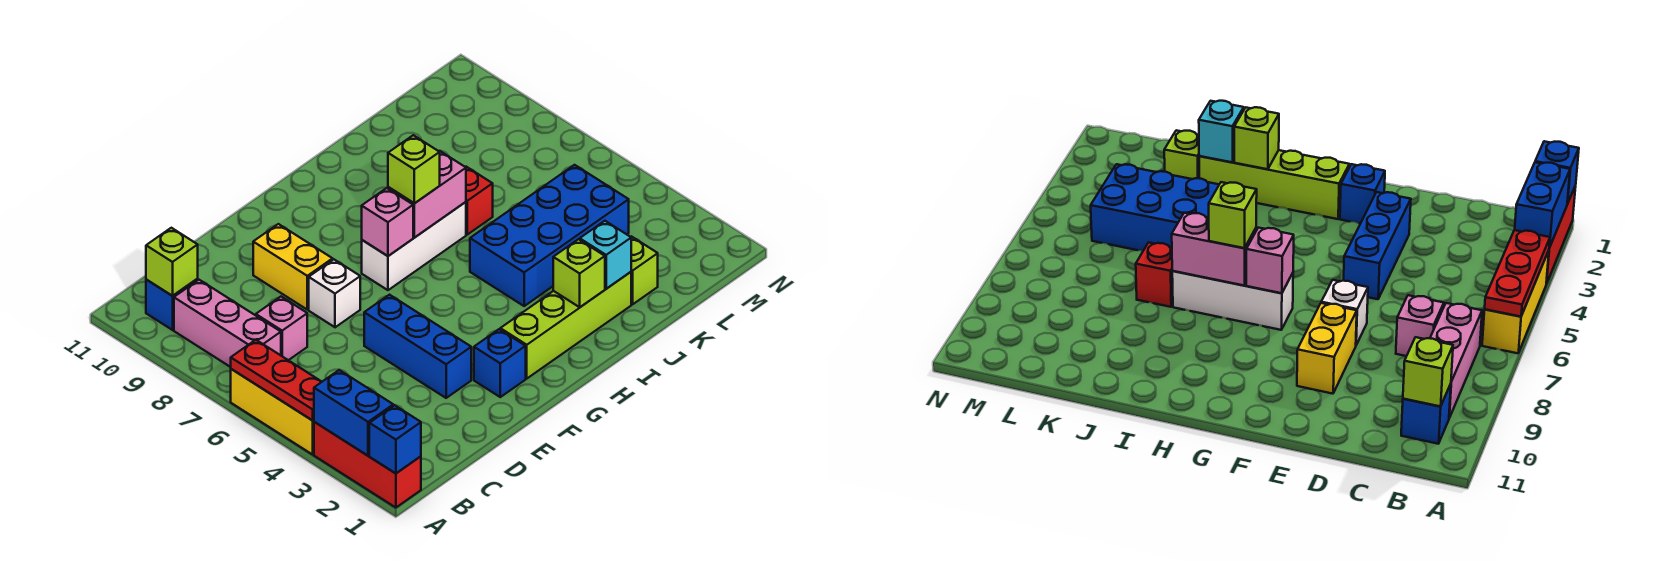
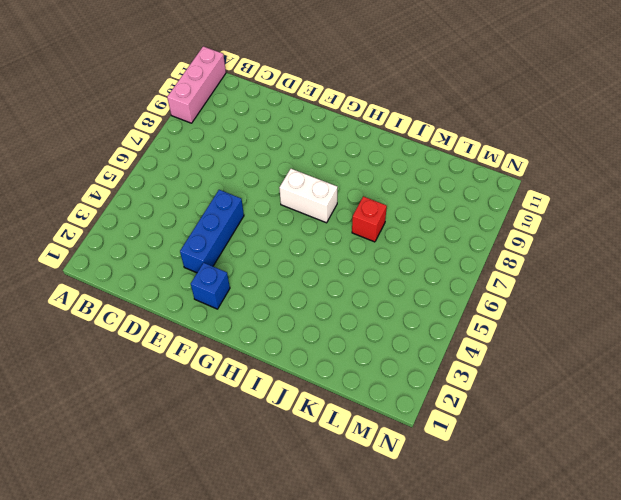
pink 1x3 brick [167,46,226,123] -> pink 1x3 brick moved to [174,280,281,367]
white 1x2 brick [279,169,338,223] -> white 1x3 brick [362,202,466,290]
none -> red 1x3 brick [314,422,421,508]
none -> yellow 1x3 brick [231,369,314,454]
none -> blue 1x1 brick [146,279,198,330]

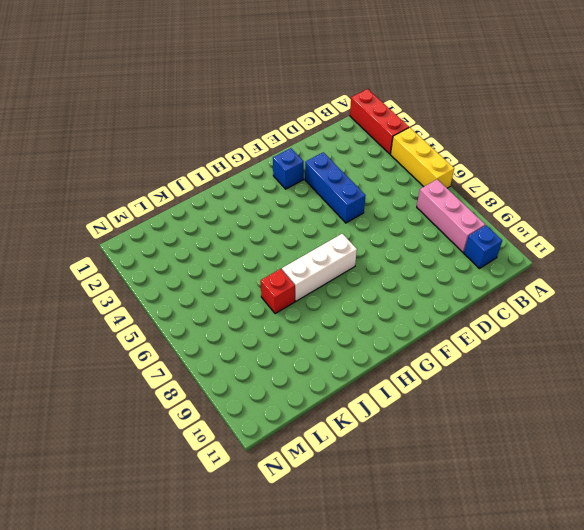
none -> pink 1x1 brick [256,297,307,360]
none -> white 1x1 brick [309,259,360,327]
none -> yellow 1x2 brick [253,224,333,310]

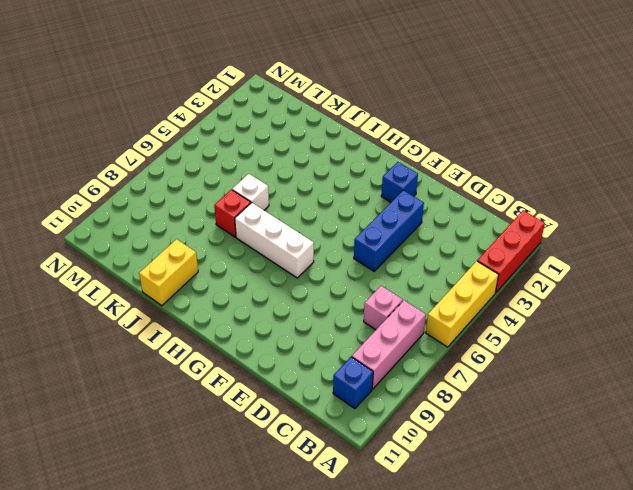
white 1x1 brick [232,174,269,210] -> white 1x1 brick moved to [309,259,360,327]
yellow 1x2 brick [139,239,198,306] -> yellow 1x2 brick moved to [253,224,333,310]
none -> lime 1x4 brick [500,272,631,378]
none -> blue 2x4 brick [470,165,629,306]
none -> lime 1x1 brick [631,236,658,304]

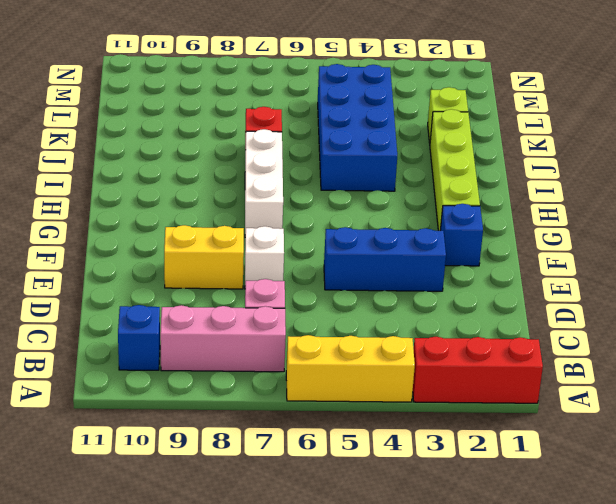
none -> blue 1x1 brick [369,405,421,473]
none -> blue 1x2 brick [314,370,393,456]
none -> red 1x3 plate [231,340,322,420]

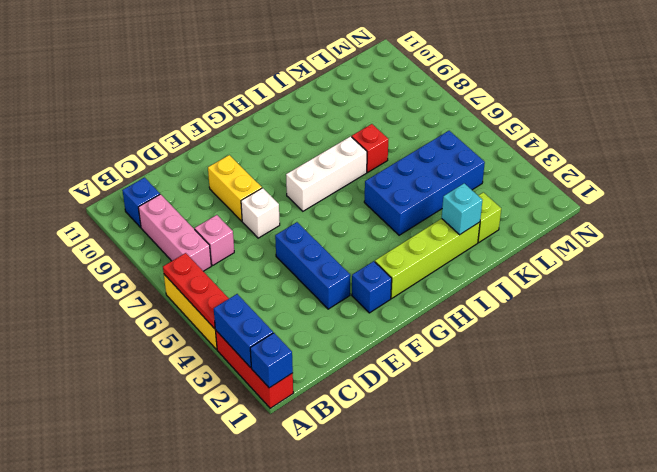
none -> lime 1x1 brick [146,228,198,296]
none -> pink 1x1 brick [362,188,413,256]
none -> pink 1x2 brick [388,151,466,237]

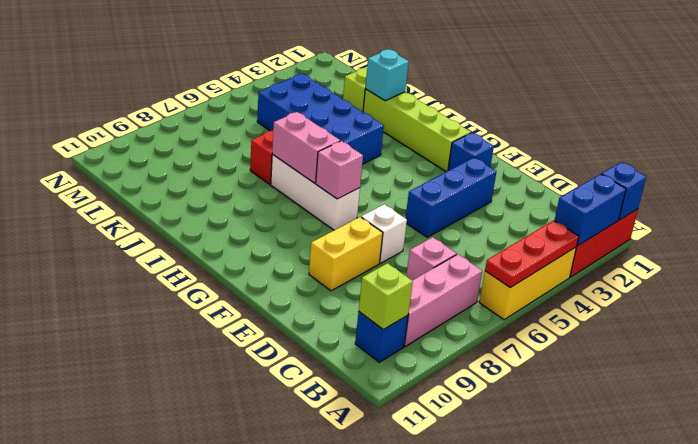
none -> lime 1x1 brick [553,239,605,307]
none -> lime 1x1 brick [388,135,440,203]

